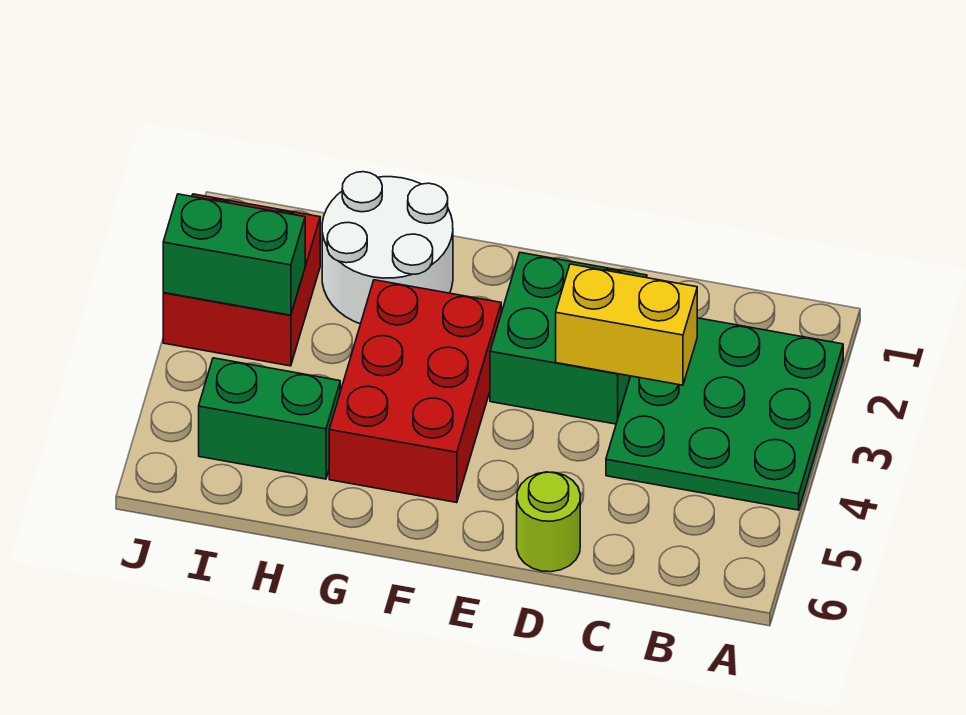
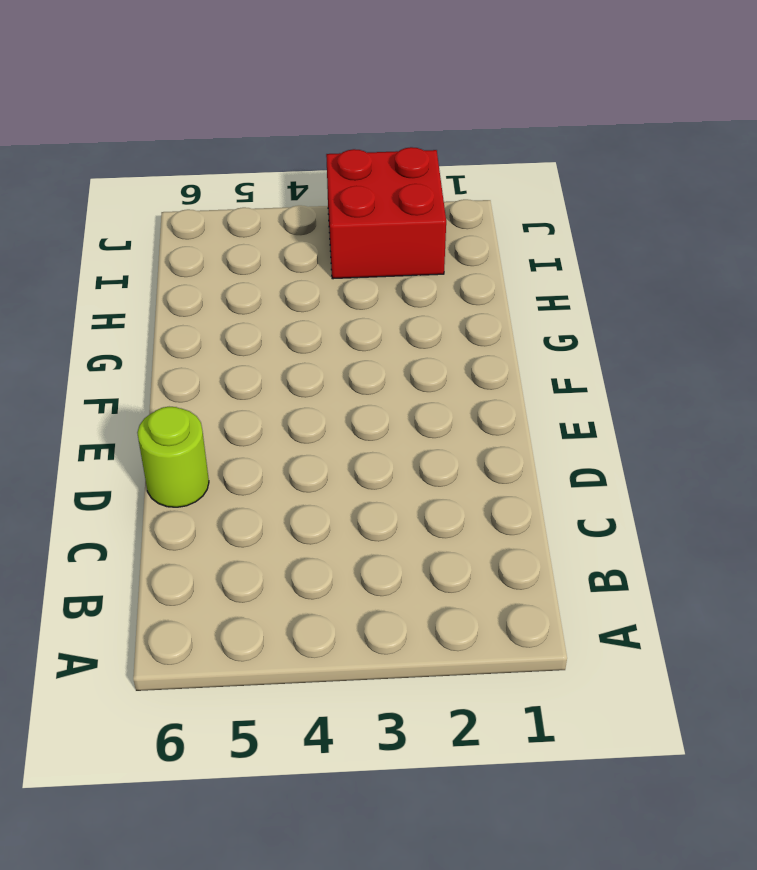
none -> green 3x3 plate [606,318,843,510]
none -> green 2x2 brick [490,253,647,424]

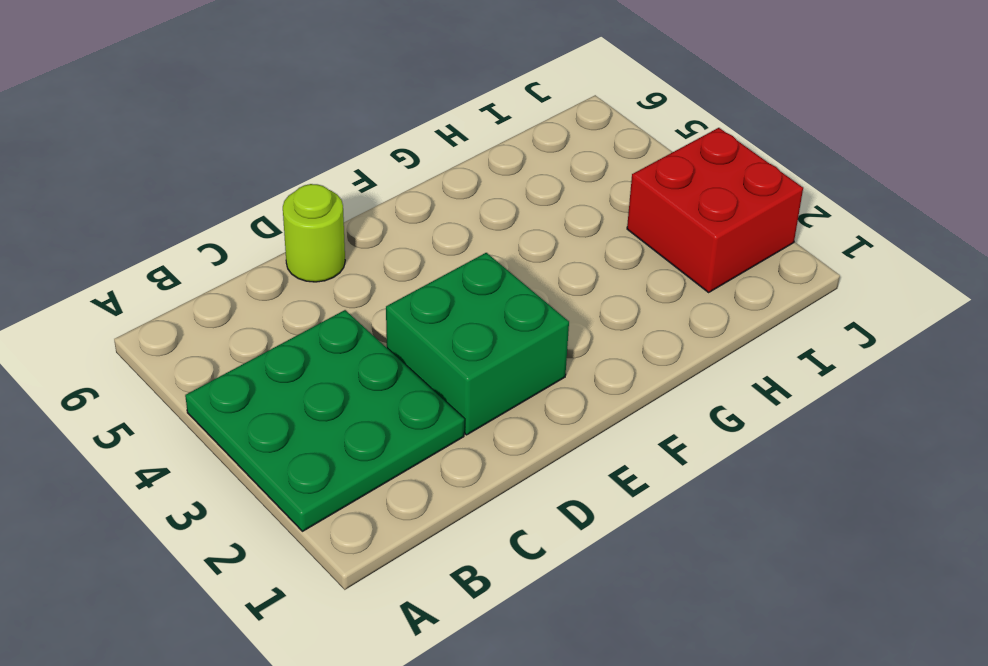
none -> red 2x3 brick [329,280,501,503]
none -> white 2x2 round brick [322,172,453,324]

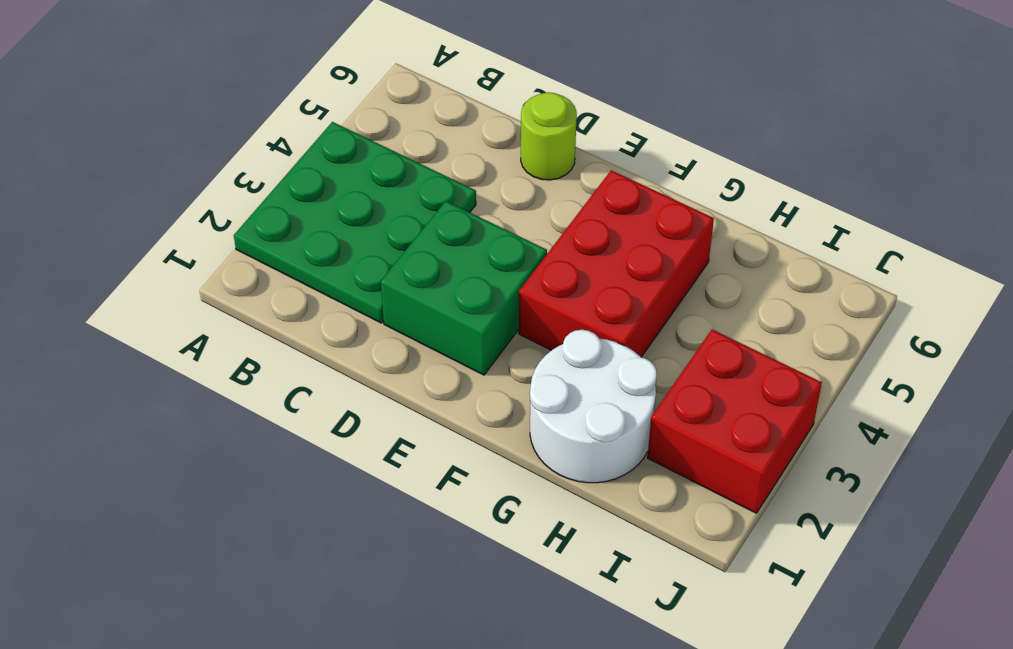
none -> green 1x2 brick [199,358,340,479]
none -> yellow 1x2 brick [556,264,697,385]

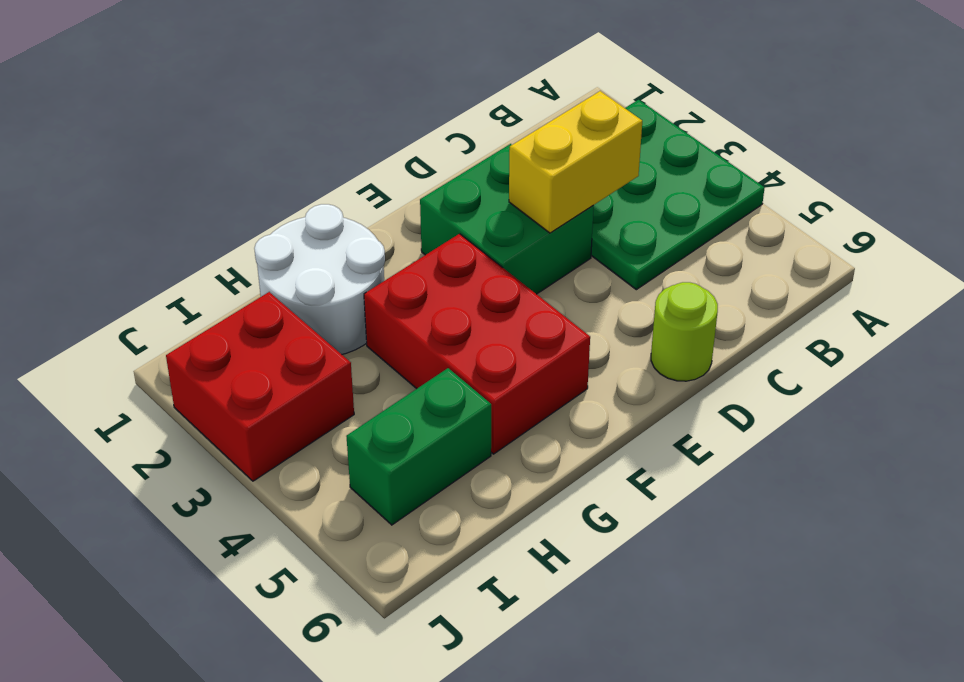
none -> green 1x2 brick [163,194,305,315]

